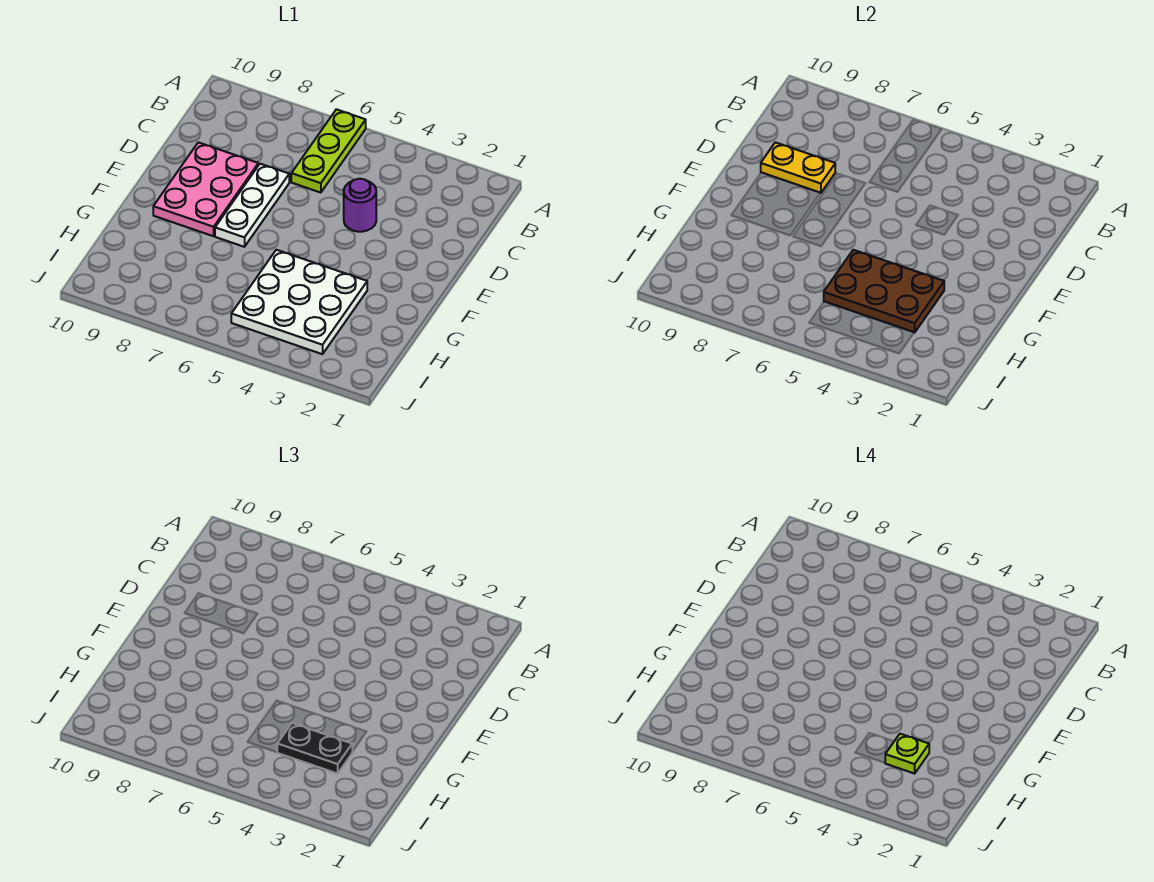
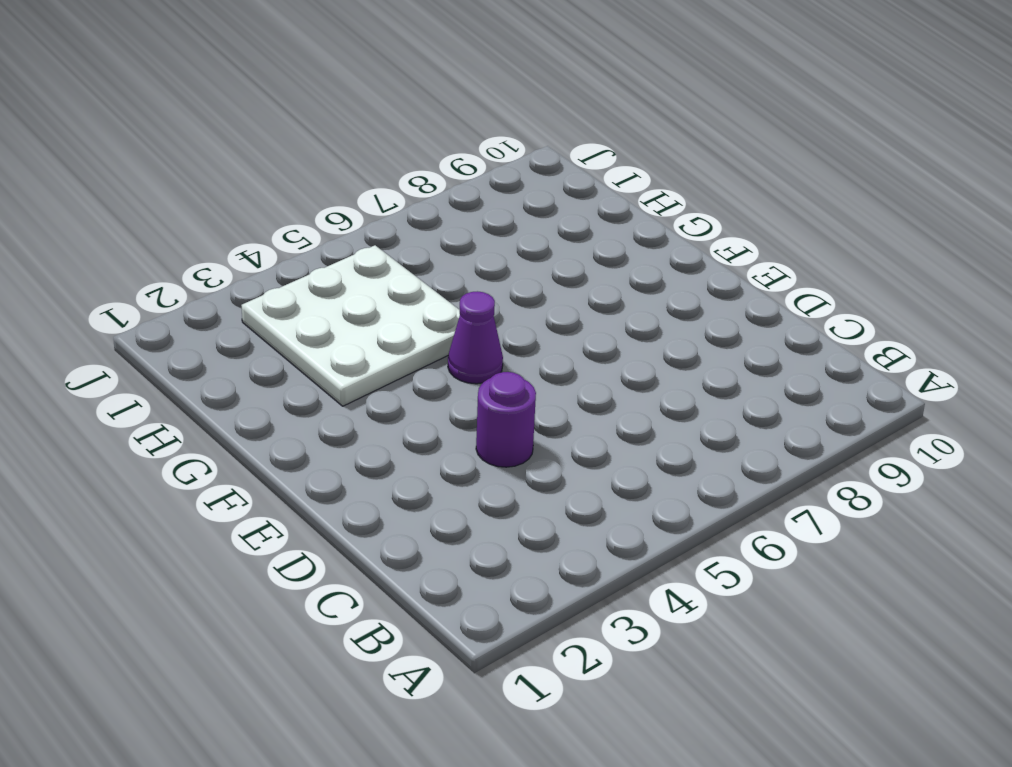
purple 1x1 cone [448,291,503,384] -> none
none -> lime 1x3 plate [291,109,366,193]
none -> white 1x3 plate [215,164,289,247]

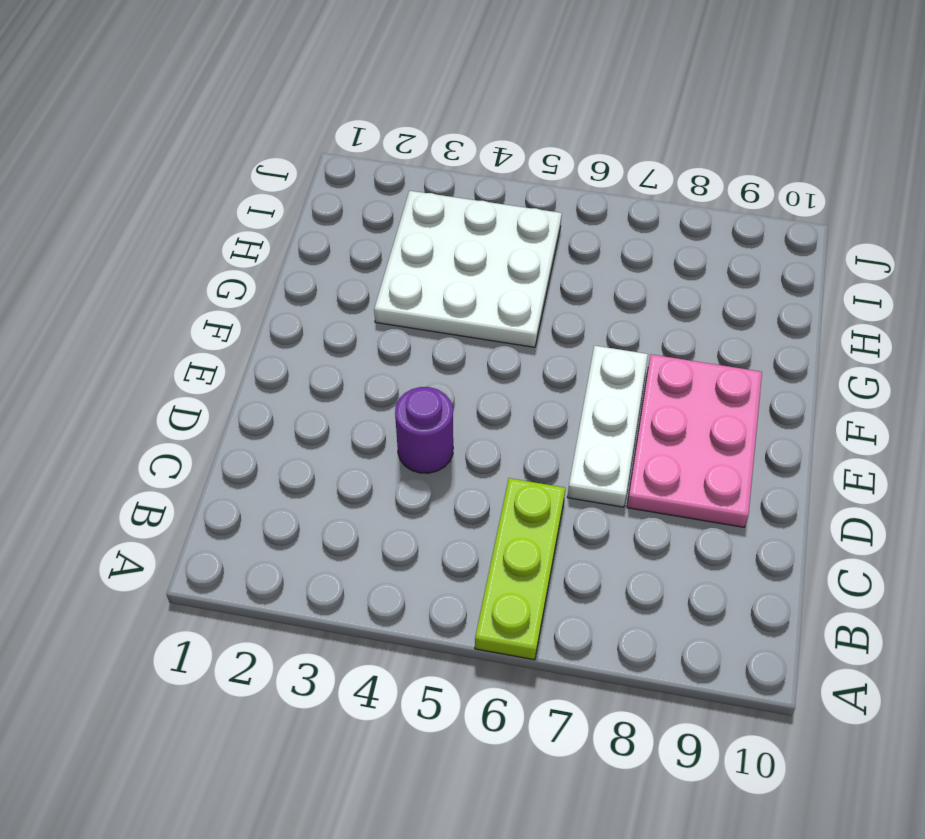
none -> yellow 1x2 plate [761,142,835,193]
none -> brown 2x3 plate [824,250,944,333]

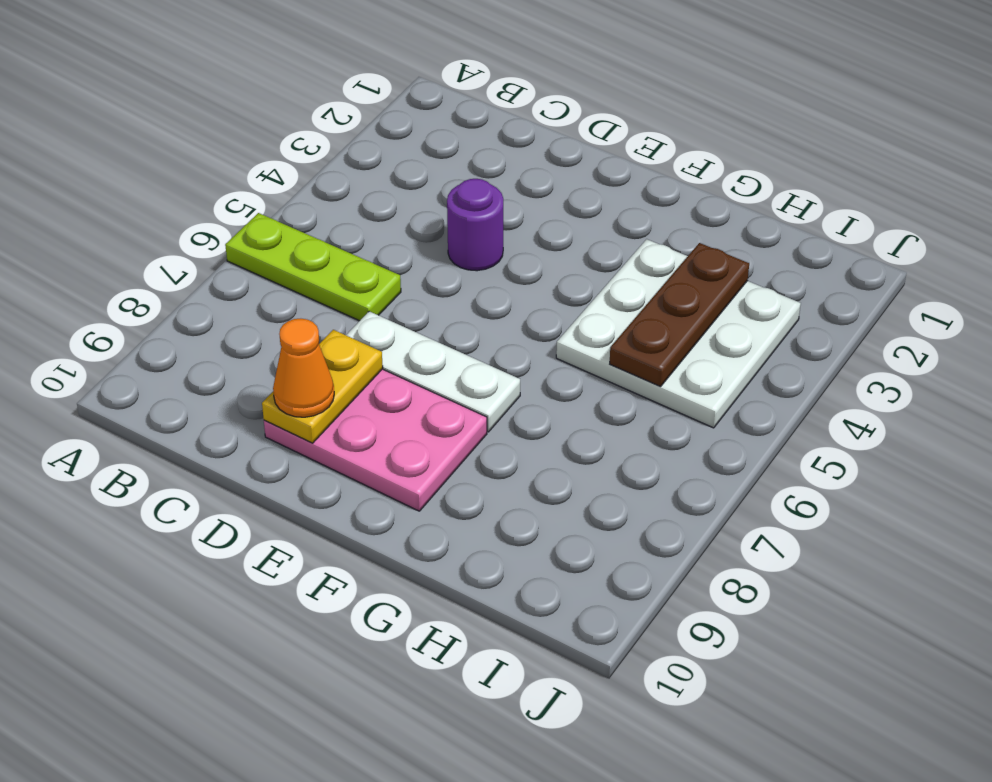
orange 1x1 cone [273,319,334,417] -> none
brown 1x3 plate [610,243,749,387] -> brown 2x3 plate [824,250,944,333]
none -> black 1x2 plate [277,723,352,774]
none -> lime 1x1 plate [885,734,929,774]

